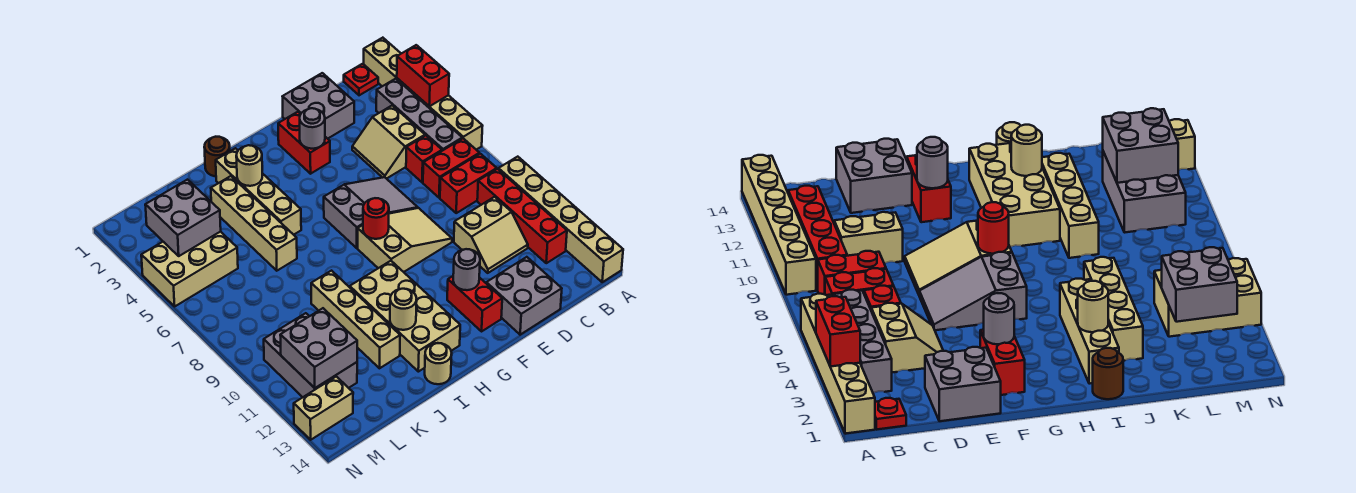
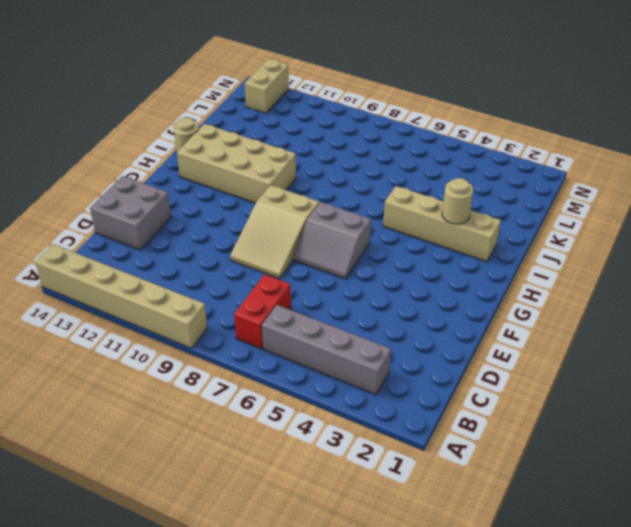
grey 2x2 slope [295,202,371,279] -> grey 2x3 slope [324,177,418,248]
none -> tan 1x6 brick [364,38,483,150]
none -> red 1x1 plate [344,64,378,95]
none -> red 1x2 brick [440,154,497,213]
none -> red 1x4 brick [477,169,567,263]

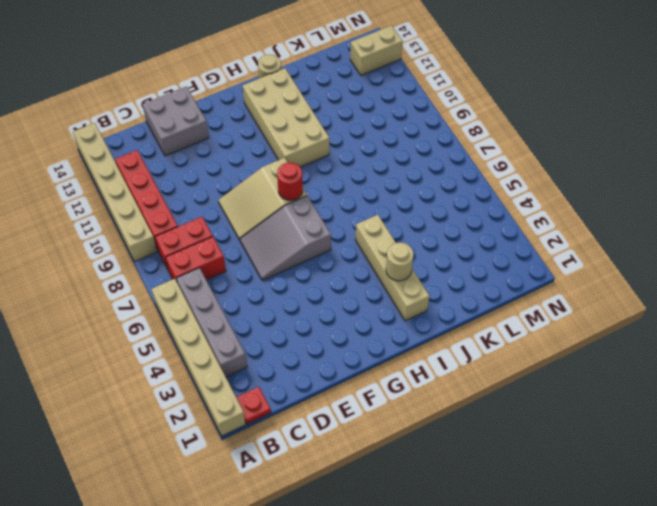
none -> tan 2x2 slope [352,105,425,179]
none -> red 1x1 brick [406,136,442,182]
none -> tan 2x2 slope [454,197,528,273]
none -> grey 2x2 brick [282,73,354,139]

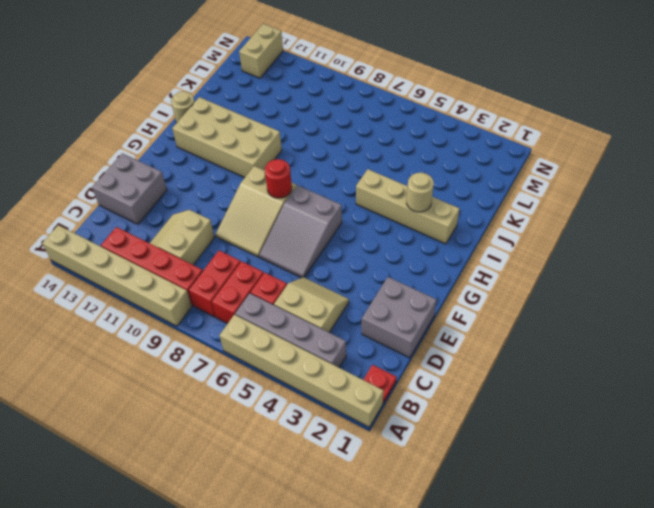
none -> red 1x2 brick [278,112,330,174]
none -> red 1x2 brick [447,276,502,331]
none -> brown 1x1 round brick [204,137,230,176]
none -> tan 1x4 brick [211,176,297,271]

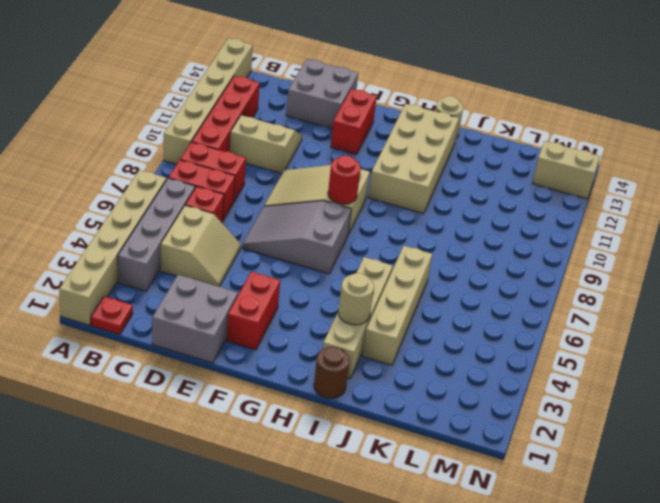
none -> tan 1x4 brick [311,271,400,368]
none -> tan 2x3 brick [141,232,238,306]
none -> grey 2x3 brick [264,313,357,397]
none -> red 1x2 brick [397,45,449,106]

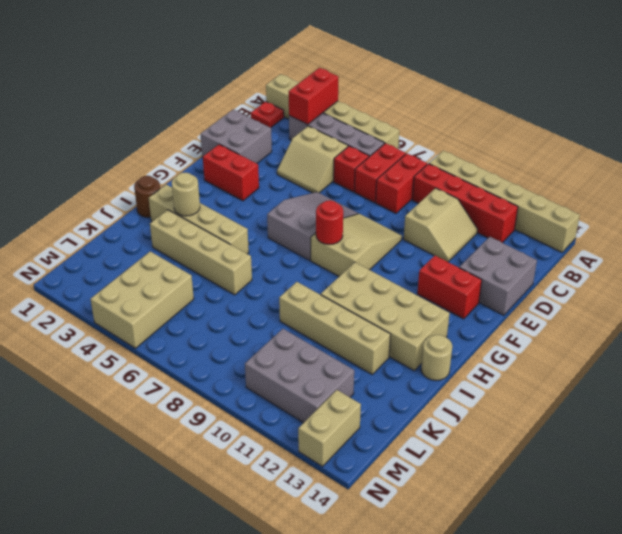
red 1x2 brick [289,68,338,125] -> red 1x2 brick turned to [397,45,449,106]
none -> grey 1x1 round brick [300,108,325,149]
none -> grey 1x1 round brick [453,249,480,290]
none -> tan 1x1 round brick [390,289,417,330]
none -> grey 2x2 brick [145,180,221,256]

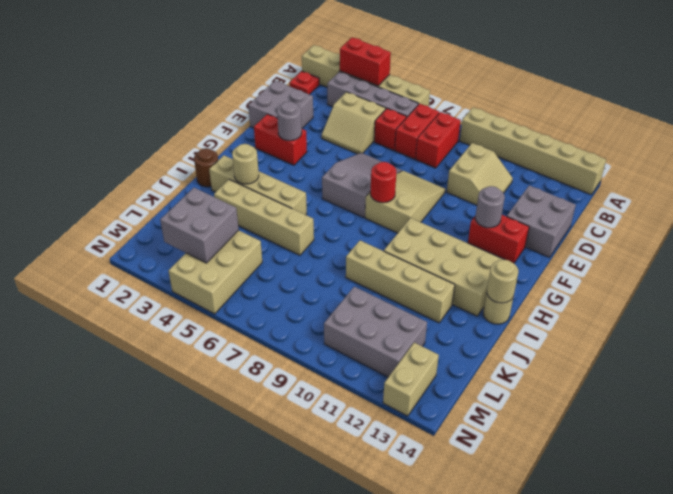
tan 1x1 round brick [487,260,518,303] -> tan 1x1 round brick moved to [390,289,417,330]
none -> red 1x4 brick [477,169,567,263]
none -> grey 2x2 brick [280,308,357,388]

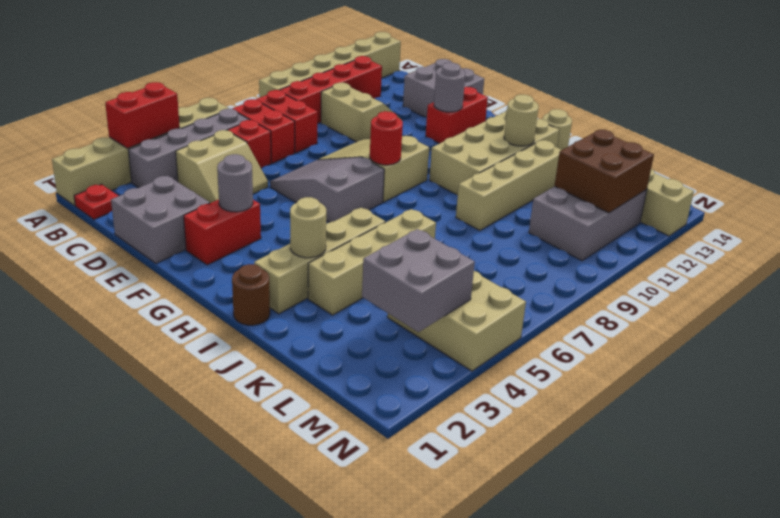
brown 2x2 brick [555,130,654,213] -> grey 2x2 brick [280,308,357,388]

